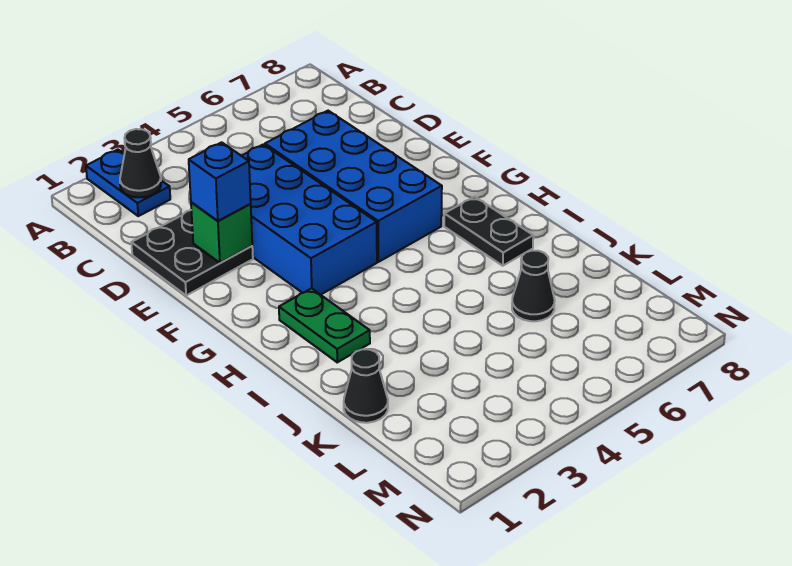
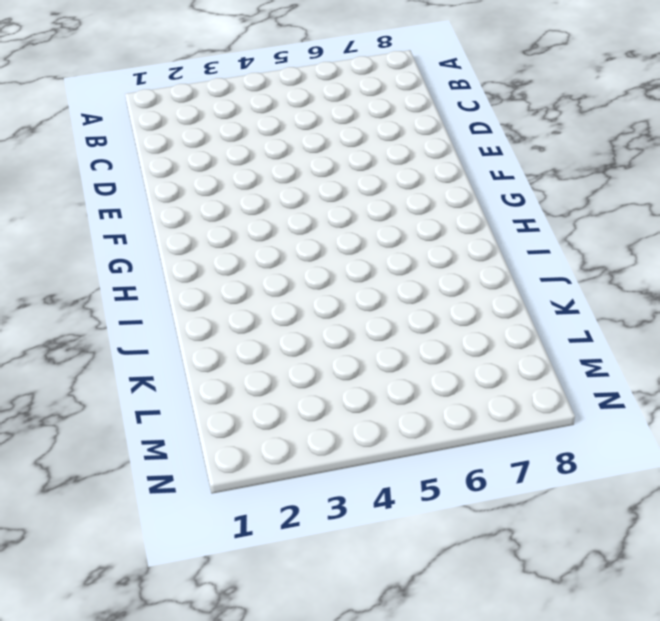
none -> blue 1x2 plate [86,150,170,216]
none -> black 2x2 plate [131,210,253,295]

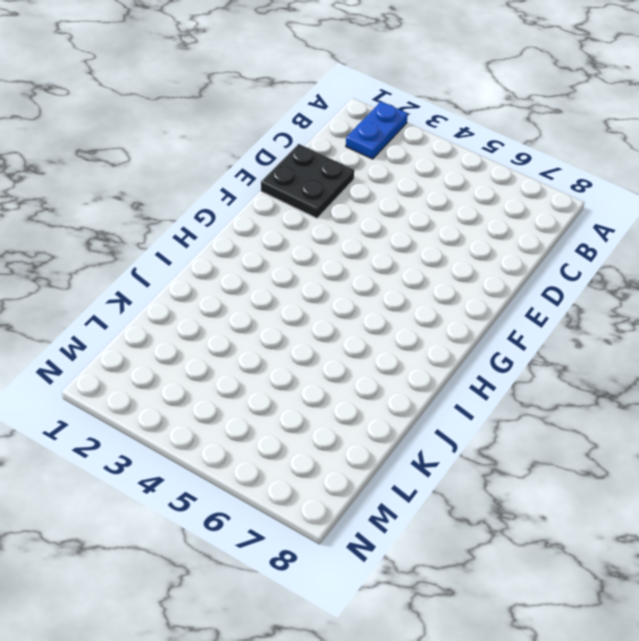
none -> blue 2x4 brick [242,144,377,295]
none -> blue 2x4 brick [265,111,442,262]

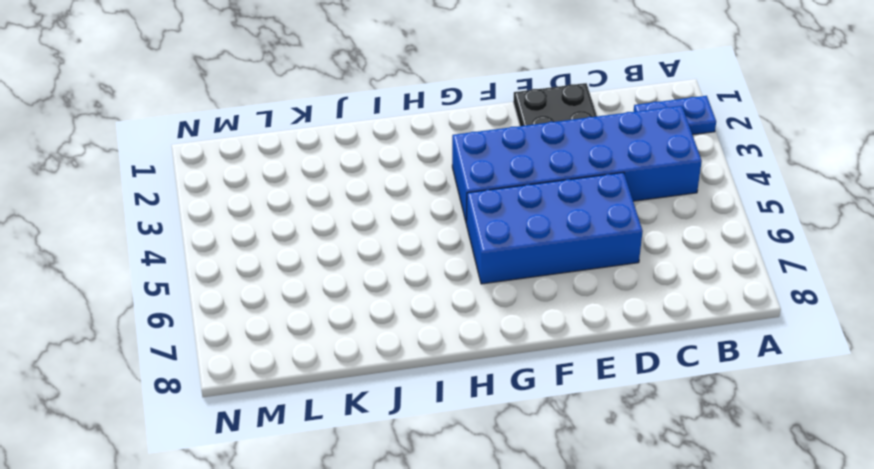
blue 2x6 brick [452,106,702,221] -> blue 2x4 brick [242,144,377,295]
none -> green 1x2 plate [279,288,370,362]
none -> black 1x2 plate [444,197,533,266]

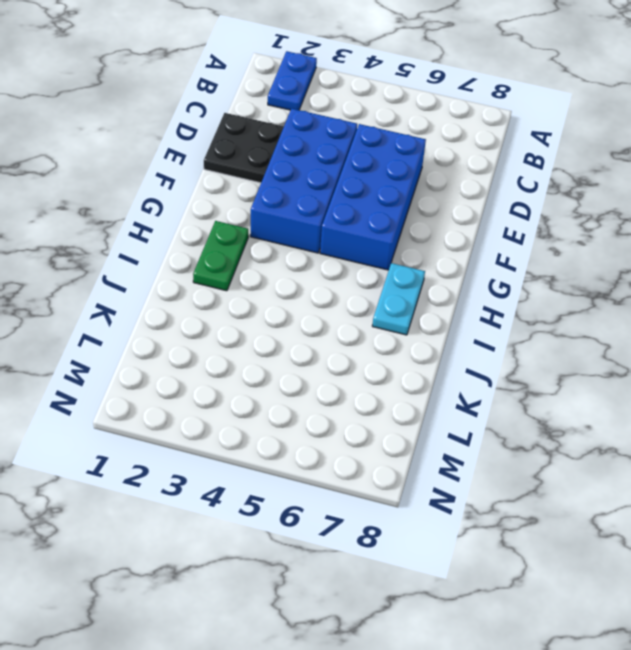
cyan 1x2 plate [372,263,425,335] -> black 1x2 plate [444,197,533,266]
none -> black 1x1 cone [344,349,388,423]
none -> black 1x1 cone [512,251,555,321]

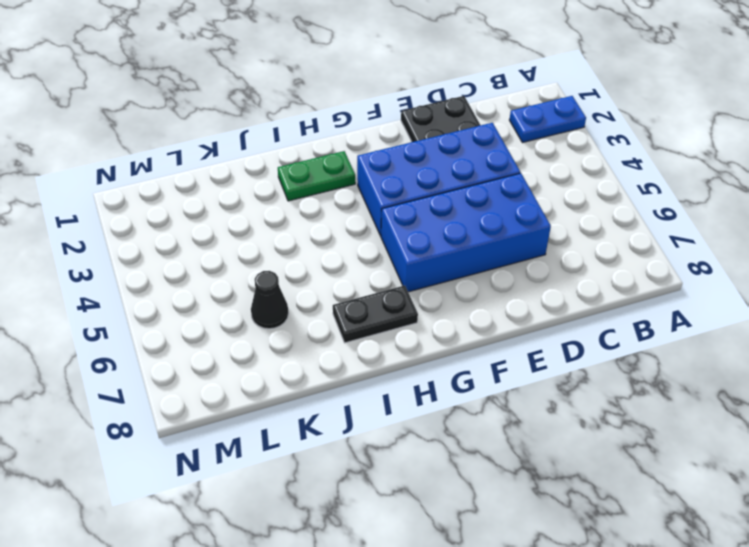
none -> black 1x1 cone [344,349,388,423]
none -> black 1x1 cone [120,129,161,197]

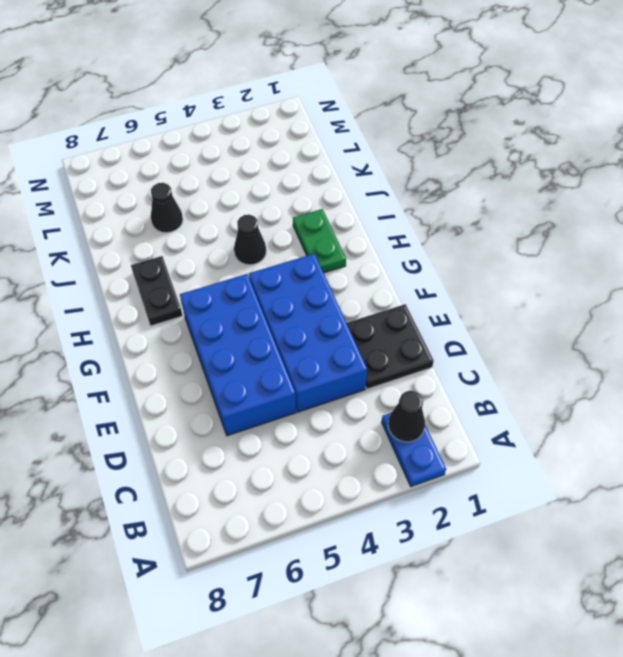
black 1x1 cone [234,215,266,265] -> black 1x1 cone moved to [344,349,388,423]
none -> green 1x1 brick [191,202,252,263]
none -> blue 1x1 brick [189,142,251,221]

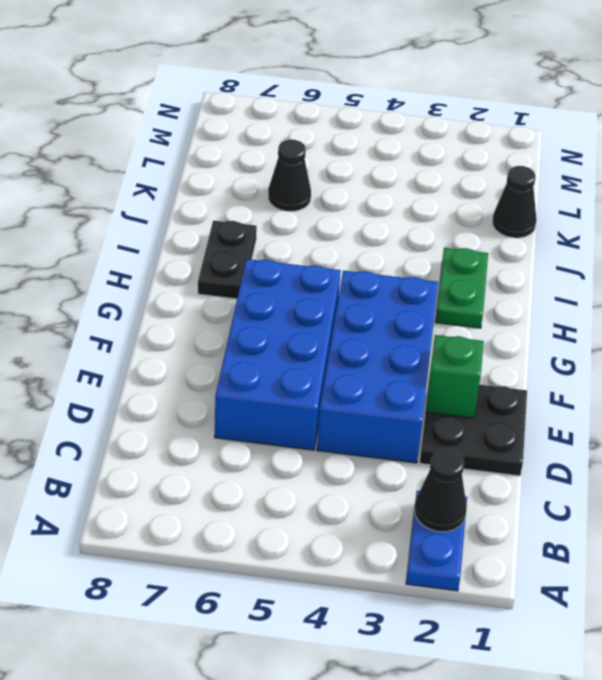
none -> blue 1x1 brick [189,142,251,221]

